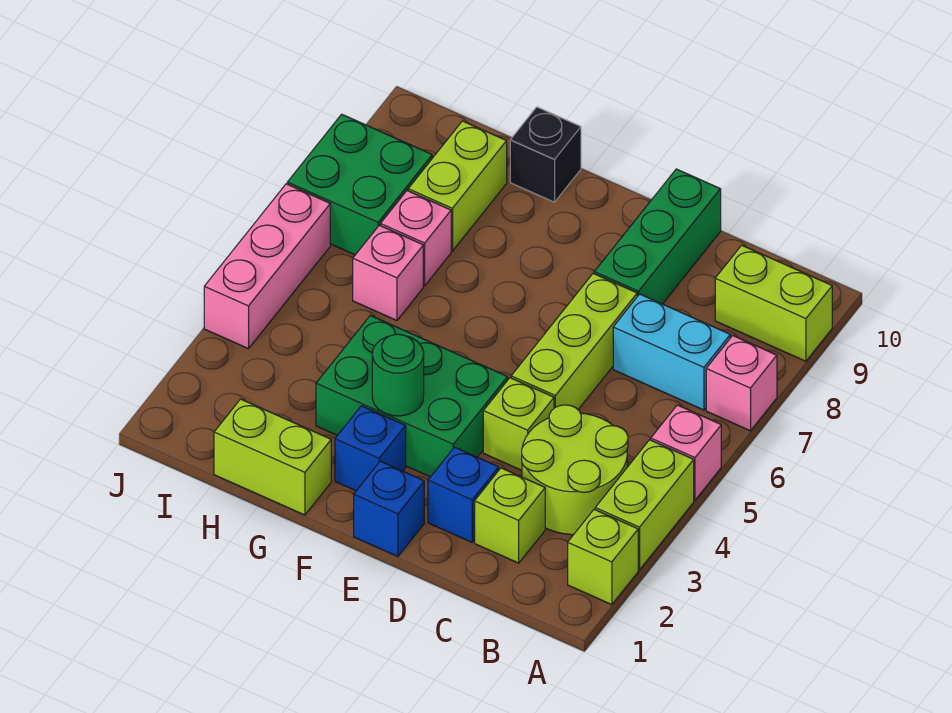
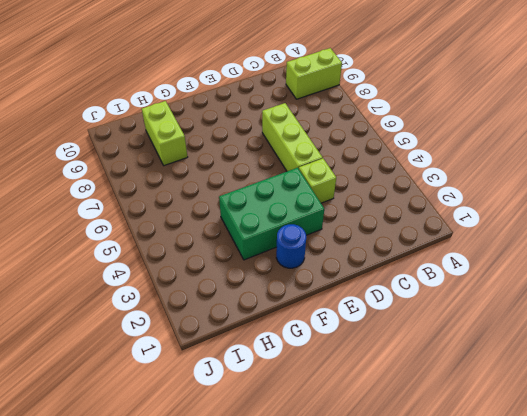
blue 1x1 round brick [276,224,306,268] -> blue 1x1 brick [335,406,406,491]
none -> lime 1x1 brick [568,509,638,605]
none -> lime 1x2 brick [595,440,694,570]
none -> pink 1x1 brick [651,405,721,500]

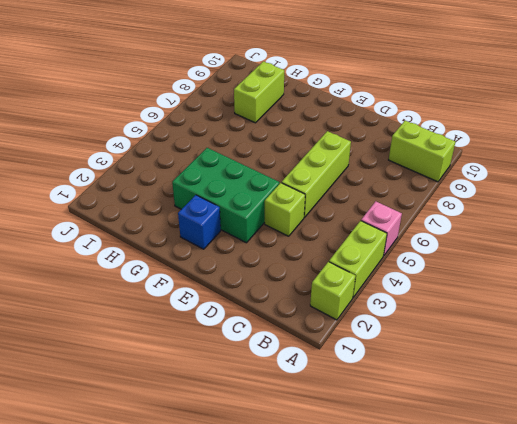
none -> pink 1x1 brick [706,336,777,431]
none -> lime 2x2 round brick [522,405,628,535]
none -> cyan 1x2 brick [613,294,730,410]

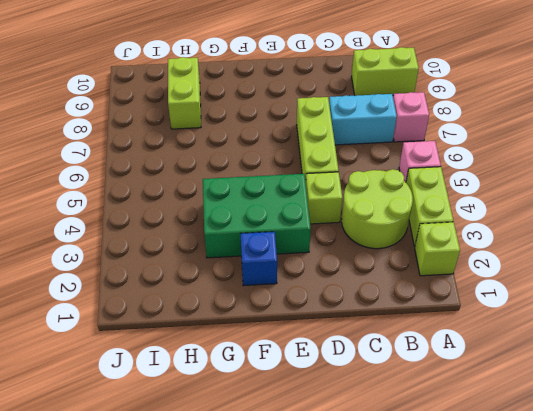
none -> lime 1x1 brick [475,468,545,563]
none -> blue 1x1 brick [428,447,499,542]
none -> green 1x3 brick [594,169,721,304]

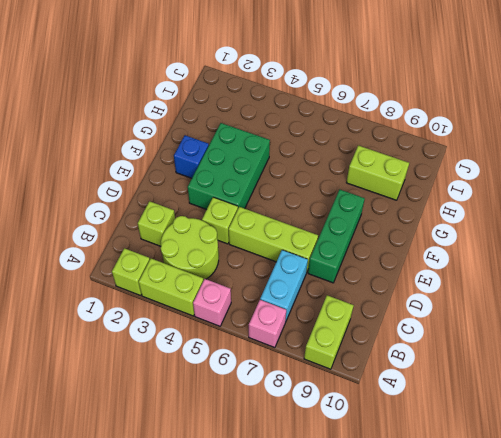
green 1x3 brick [308,189,365,283] -> green 1x3 brick turned to [594,169,721,304]
none -> blue 1x1 brick [428,447,499,542]
none -> blue 1x1 brick [354,461,424,556]
none -> lime 1x2 brick [214,399,331,515]

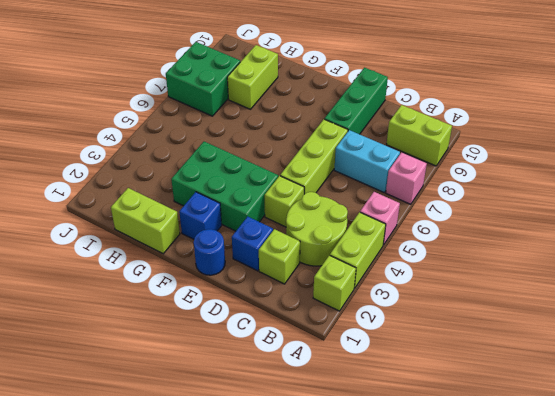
blue 1x1 round brick [194,229,225,275] -> blue 1x1 brick [354,461,424,556]
none -> black 1x1 brick [510,107,581,202]
none -> pink 1x1 brick [353,225,423,320]
none -> pink 1x1 brick [381,191,451,286]

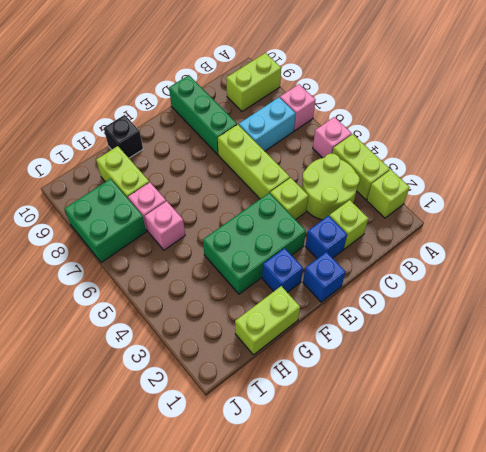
none -> pink 1x3 brick [204,184,330,349]
none -> green 1x1 round brick [372,334,424,416]

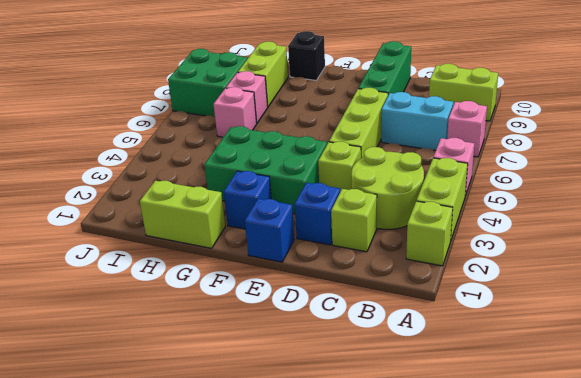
none -> pink 1x3 brick [204,184,330,349]
none -> green 1x1 round brick [372,334,424,416]

